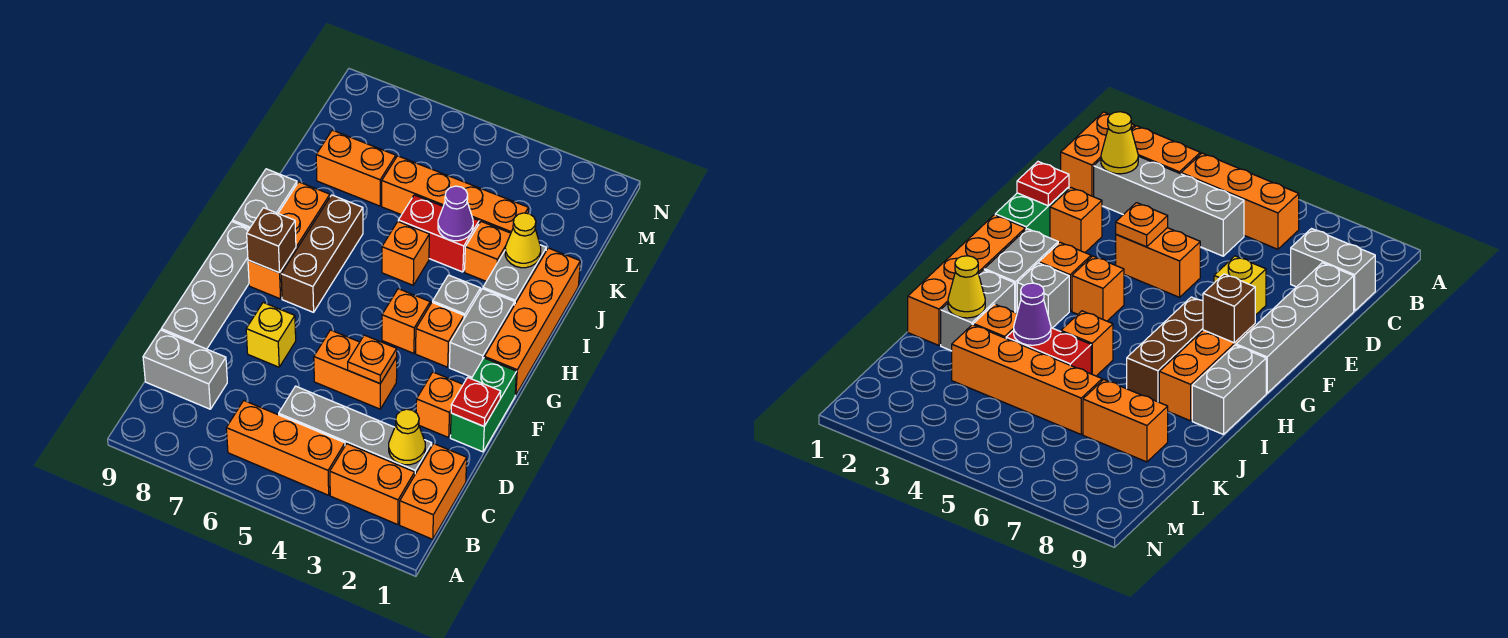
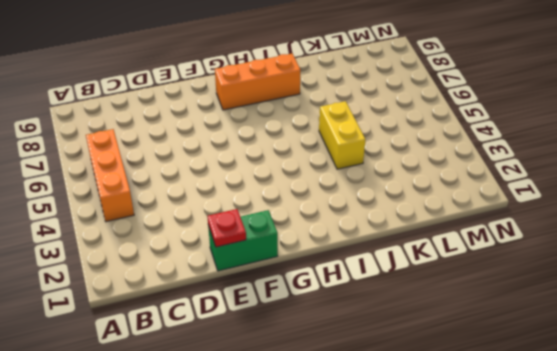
yellow 1x2 brick [319,101,365,169] -> red 1x2 brick [398,195,479,272]
none -> orange 1x2 brick [400,444,467,539]
none -> orange 1x2 brick [330,444,415,525]
none -> grey 1x4 brick [279,386,432,474]
none -> grey 1x2 brick [143,330,227,409]

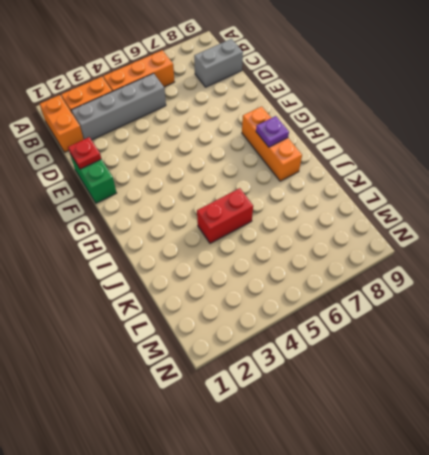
purple 1x1 plate [256,116,289,147] -> none
none -> grey 1x4 brick [161,222,249,349]
none -> orange 1x1 brick [416,372,463,438]
none -> orange 1x2 brick [314,330,397,409]
none -> yellow 1x1 brick [246,303,296,367]

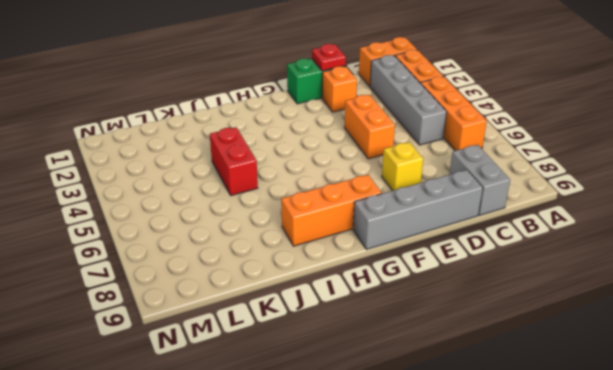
none -> orange 1x4 brick [484,248,580,395]
none -> grey 1x2 brick [449,289,515,377]
none -> orange 1x1 brick [416,302,464,367]
none -> orange 1x1 brick [382,289,430,353]

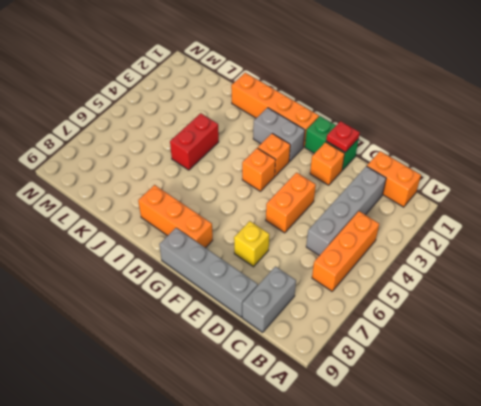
none -> orange 1x2 brick [330,444,415,525]
none -> brown 1x3 brick [281,195,363,312]
none -> grey 1x1 brick [433,275,481,318]
none -> grey 1x2 brick [232,169,297,229]

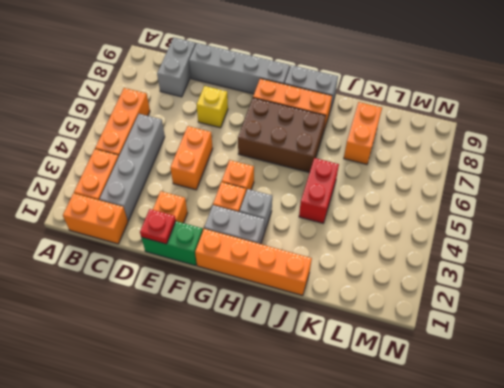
brown 2x3 brick [238,98,326,173] -> brown 1x3 brick [281,195,363,312]
none -> grey 1x2 brick [483,245,546,305]
none -> orange 1x1 brick [382,222,429,285]
none -> orange 1x1 brick [465,222,511,281]
none -> orange 1x4 brick [382,156,528,233]

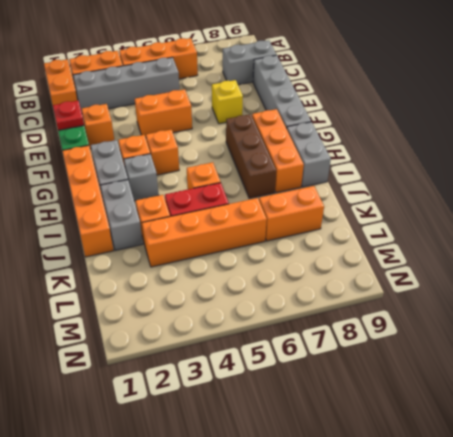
none -> yellow 1x1 cone [389,409,425,465]
none -> orange 1x1 plate [348,335,397,383]
none -> brown 1x1 brick [247,208,296,273]
none -> yellow 1x1 cone [505,213,541,268]

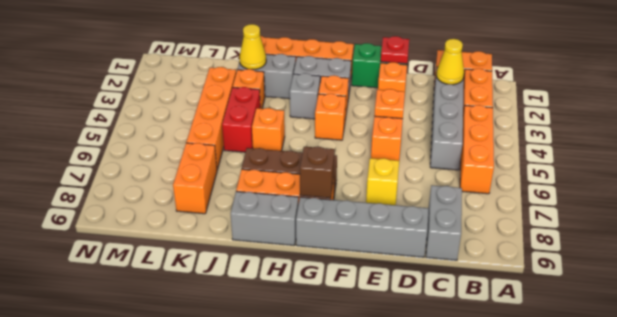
none -> purple 1x1 cone [438,186,473,241]

